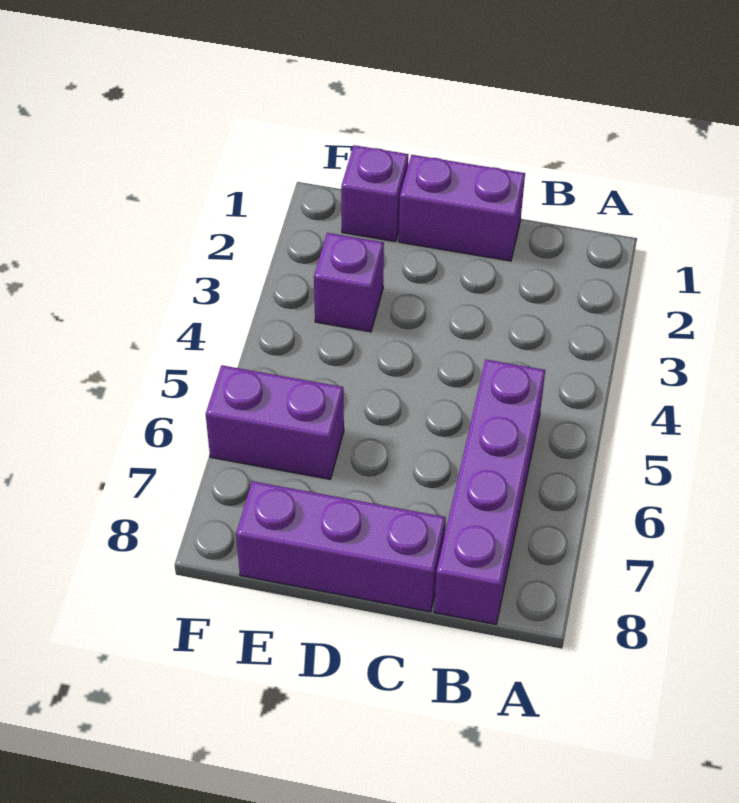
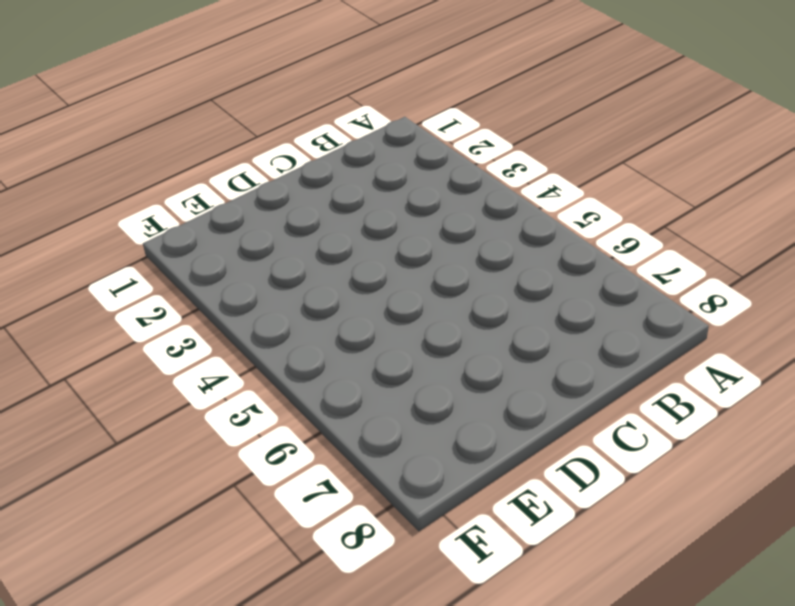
none -> purple 1x4 brick [434,360,545,624]
none -> purple 1x2 brick [399,155,525,261]

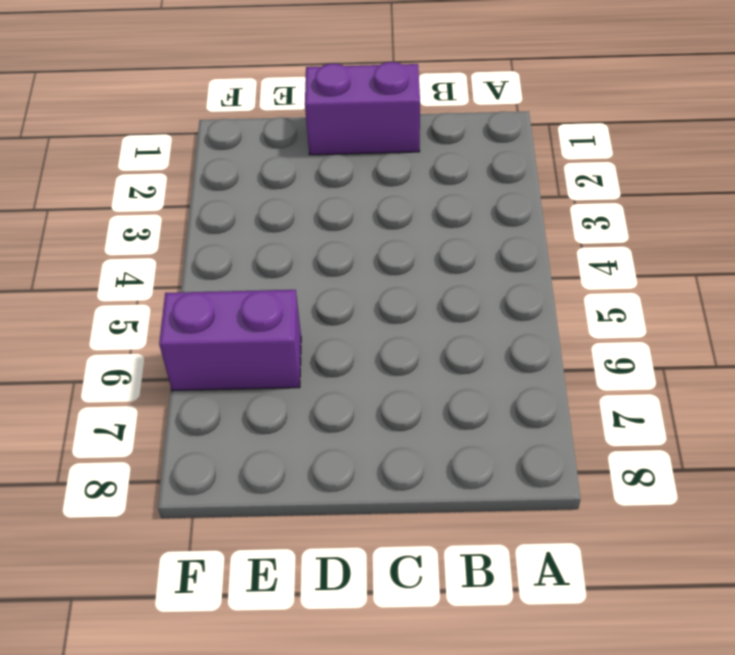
none -> purple 1x4 brick [434,360,545,624]
none -> purple 1x3 brick [236,481,446,612]

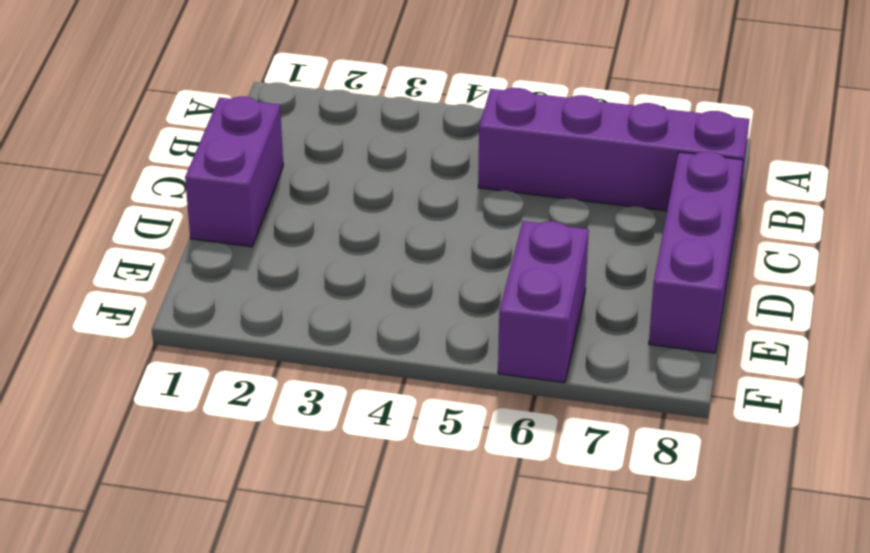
none -> purple 1x1 brick [341,145,409,242]
none -> purple 1x1 brick [314,233,384,332]

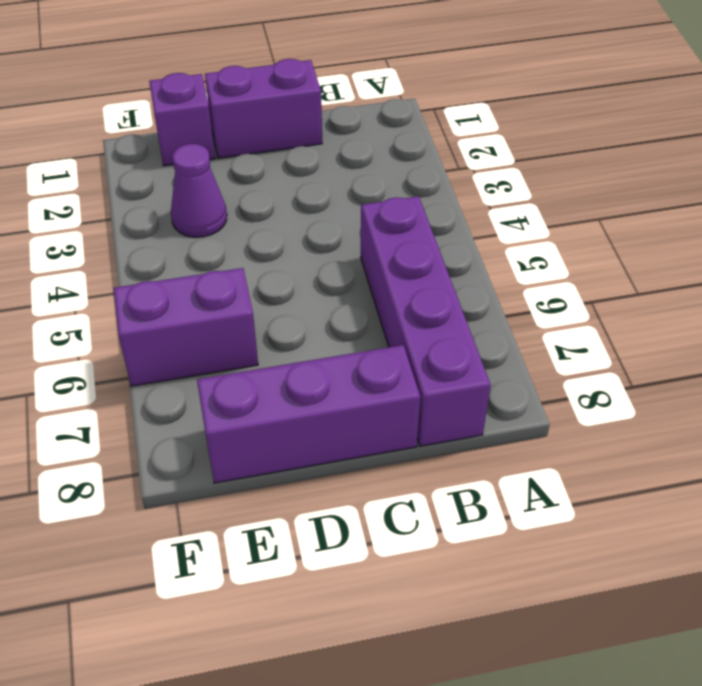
purple 1x1 cone [171,144,227,237] -> purple 1x1 brick [314,233,384,332]

